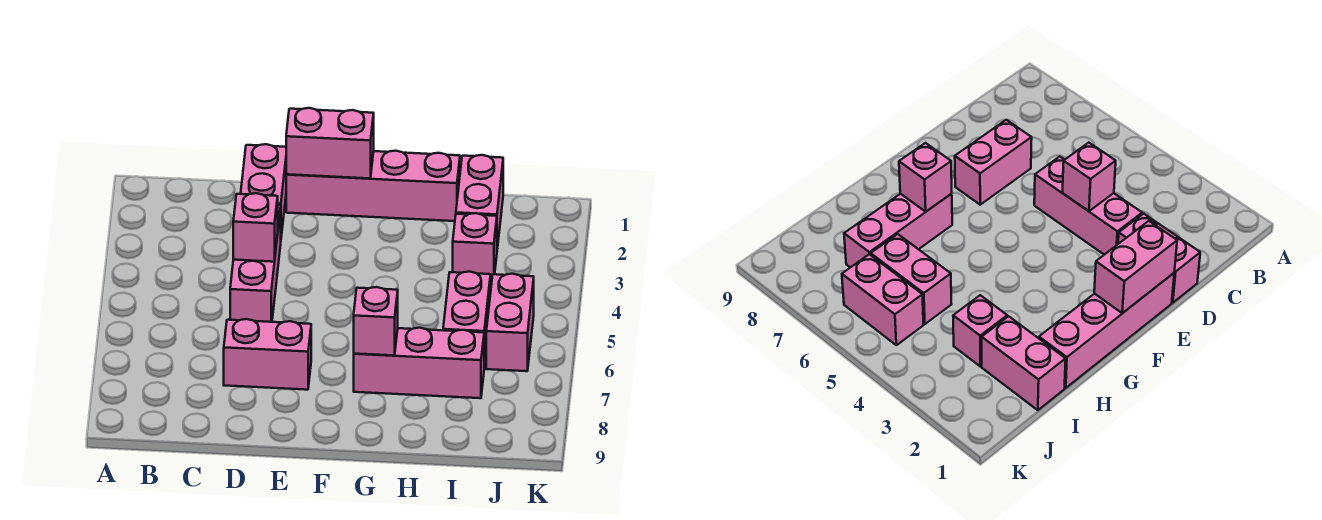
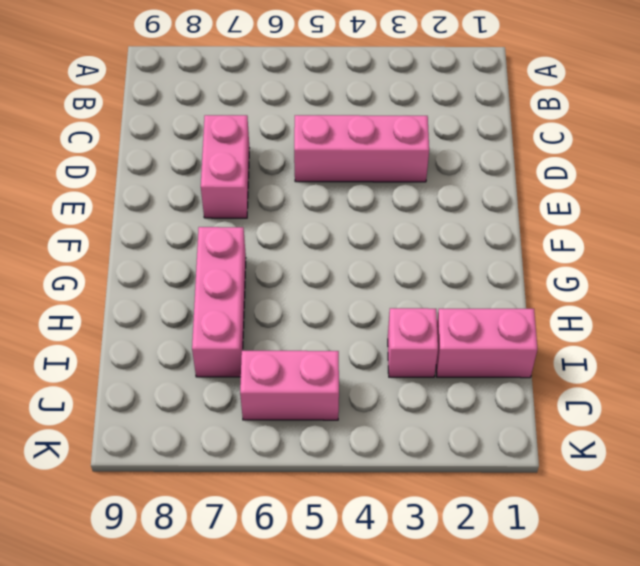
none -> pink 1x2 brick [241,144,287,236]
none -> pink 1x4 brick [286,151,460,221]
none -> pink 1x2 brick [443,272,491,367]

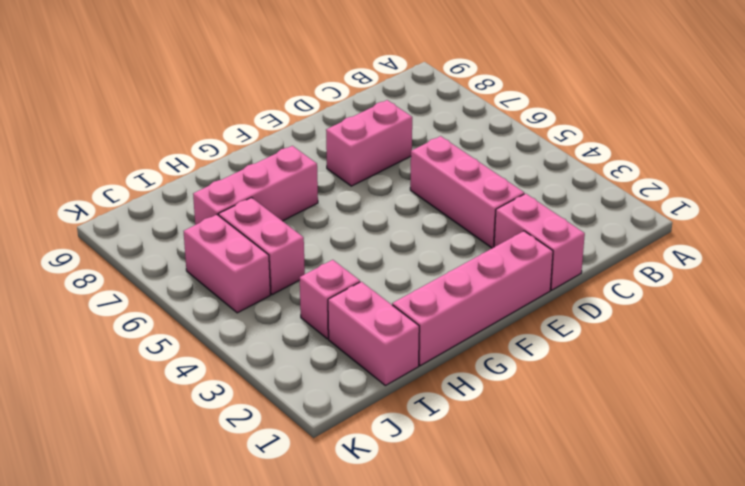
none -> pink 1x1 brick [233,193,278,262]
none -> pink 1x2 brick [286,108,374,178]
none -> pink 1x1 brick [354,287,398,356]

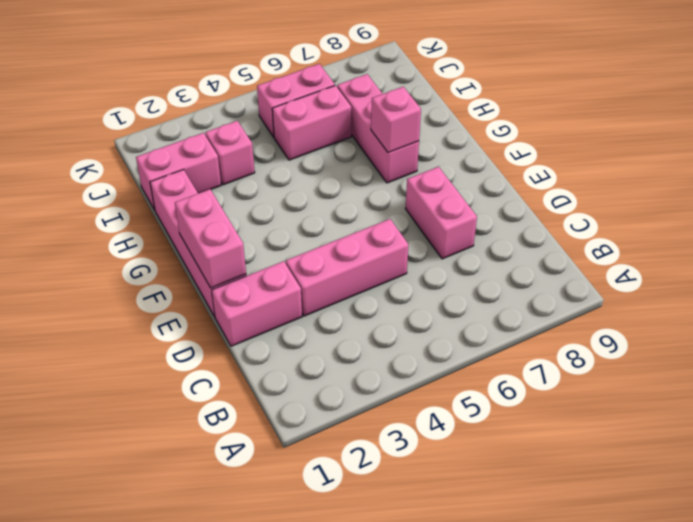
none -> pink 1x1 brick [233,193,278,262]

